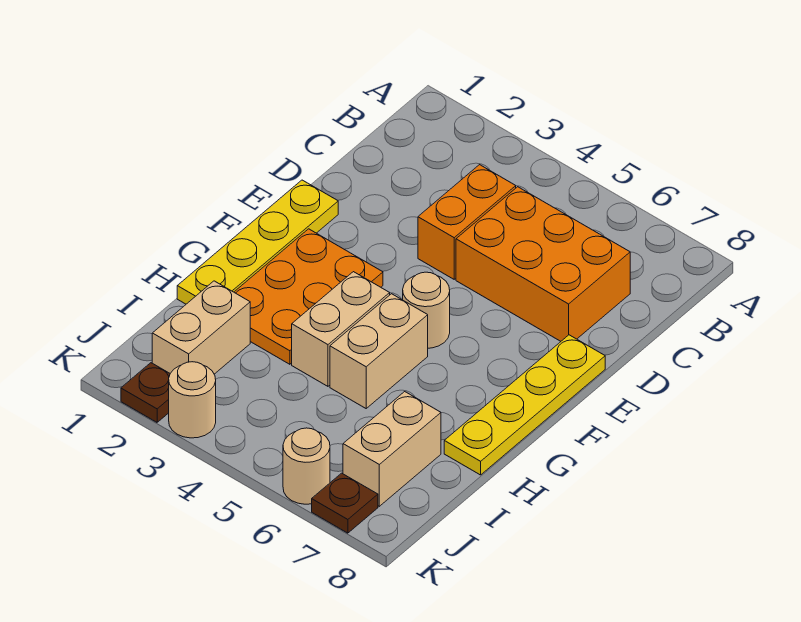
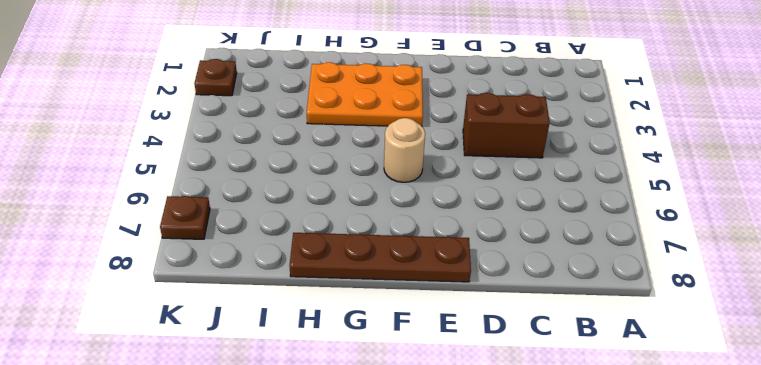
brown 1x2 brick [463,93,550,158] -> orange 1x2 brick [418,165,516,279]
brown 1x4 plate [290,233,471,282] -> yellow 1x4 plate [444,335,605,475]
none -> orange 2x3 brick [456,187,630,341]
none -> yellow 1x4 plate [177,180,338,304]
none -> tan 1x2 brick [292,272,390,386]

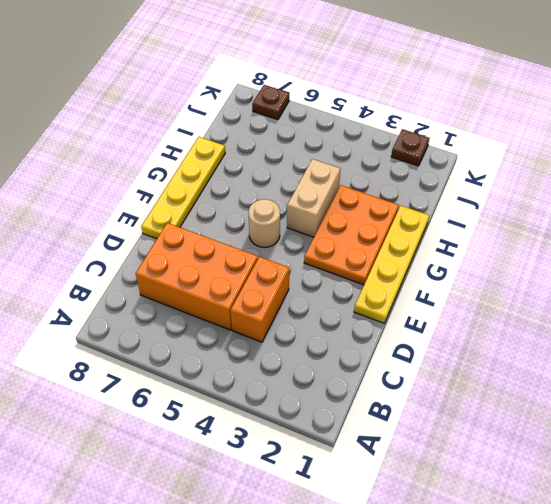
none -> tan 1x2 brick [330,294,428,408]
none -> tan 1x2 brick [152,281,250,374]
none -> tan 1x2 brick [343,392,441,506]

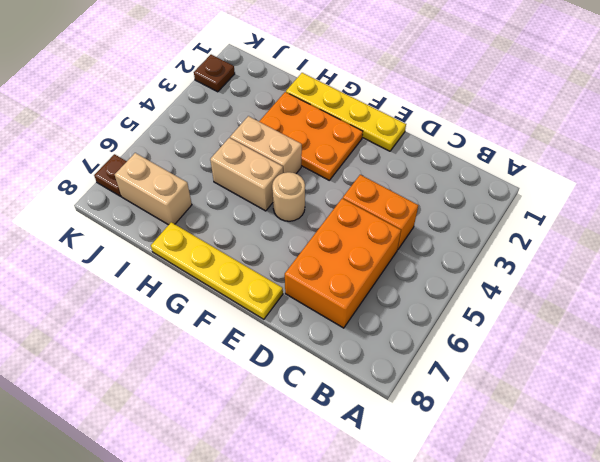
none -> tan 1x2 brick [152,281,250,374]
none -> tan 1x1 round brick [169,362,216,438]
none -> tan 1x1 round brick [283,428,330,504]

